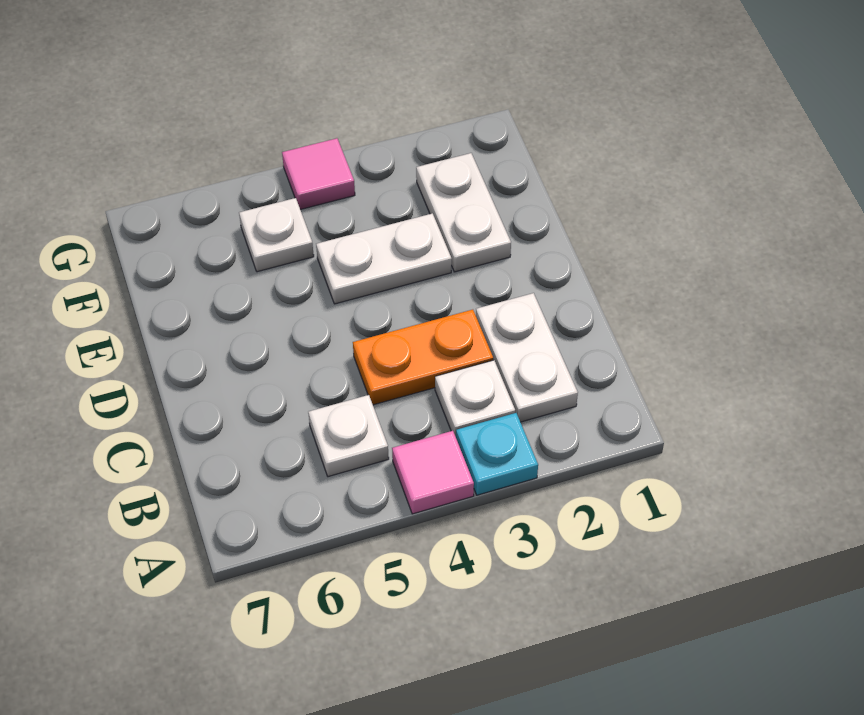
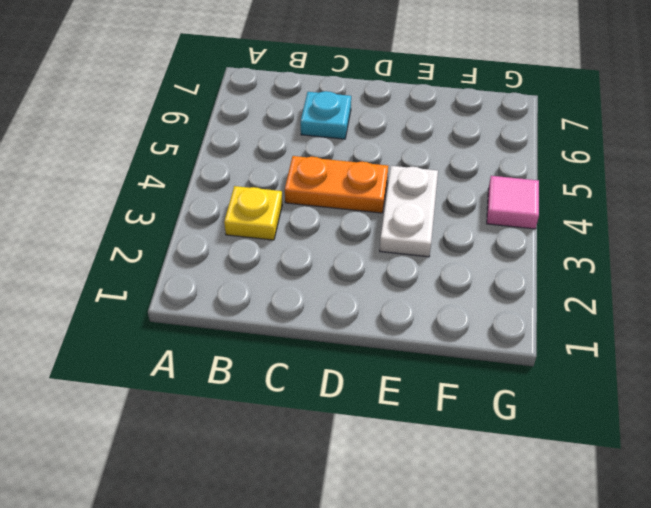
yellow 1x1 plate [224,186,282,240] -> white 1x1 plate [435,360,515,437]
orange 1x2 plate [285,156,388,213] -> orange 1x2 plate turned to [353,310,493,405]
cyan 1x1 plate [301,91,351,139] -> cyan 1x1 plate moved to [456,413,538,495]
none -> pink 1x1 tile [392,431,474,514]
none -> white 1x2 plate [476,293,578,422]

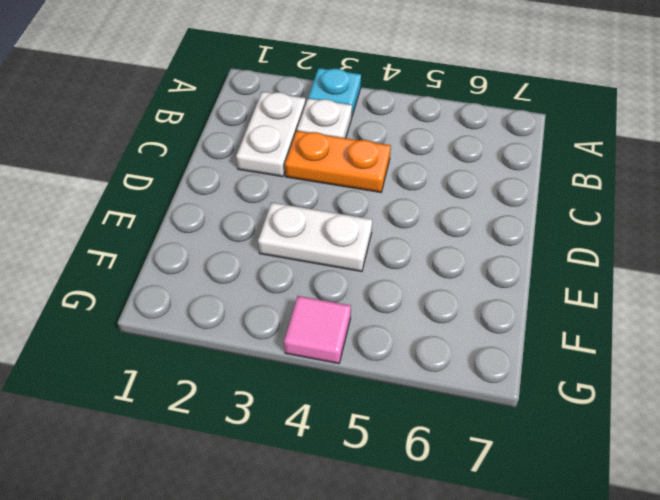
none -> pink 1x1 tile [392,431,474,514]
none -> white 1x1 plate [308,395,389,477]

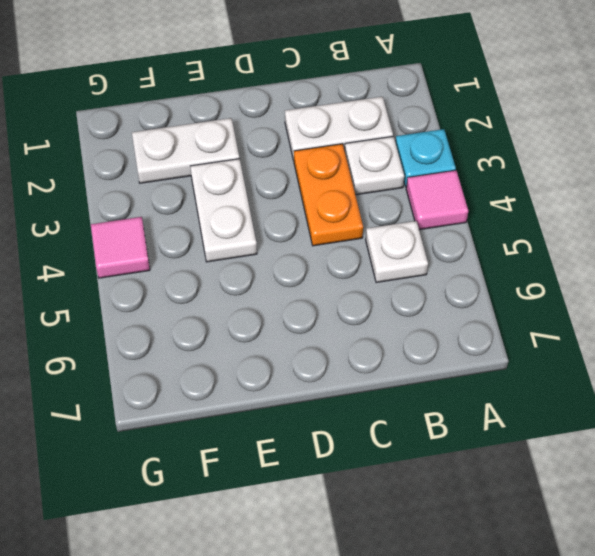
none -> white 1x1 plate [239,198,314,272]

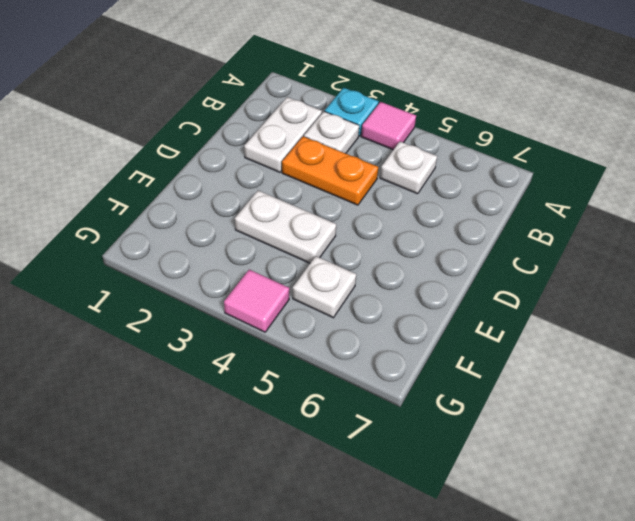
none -> white 1x2 plate [416,153,511,272]

